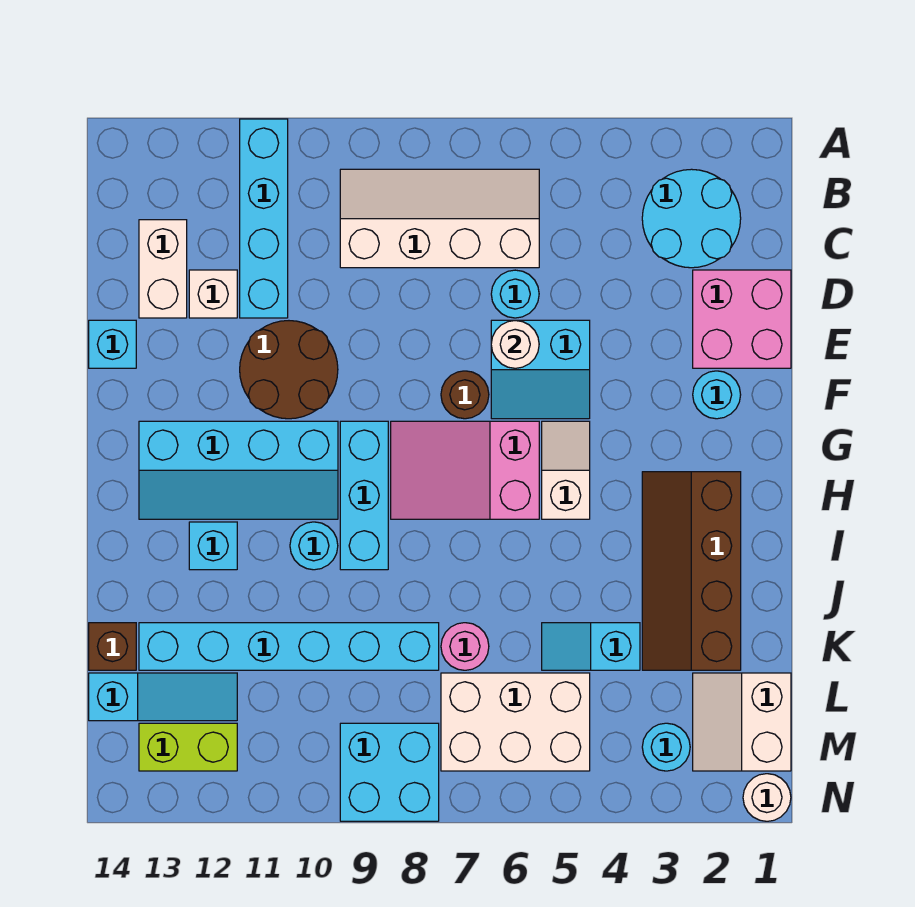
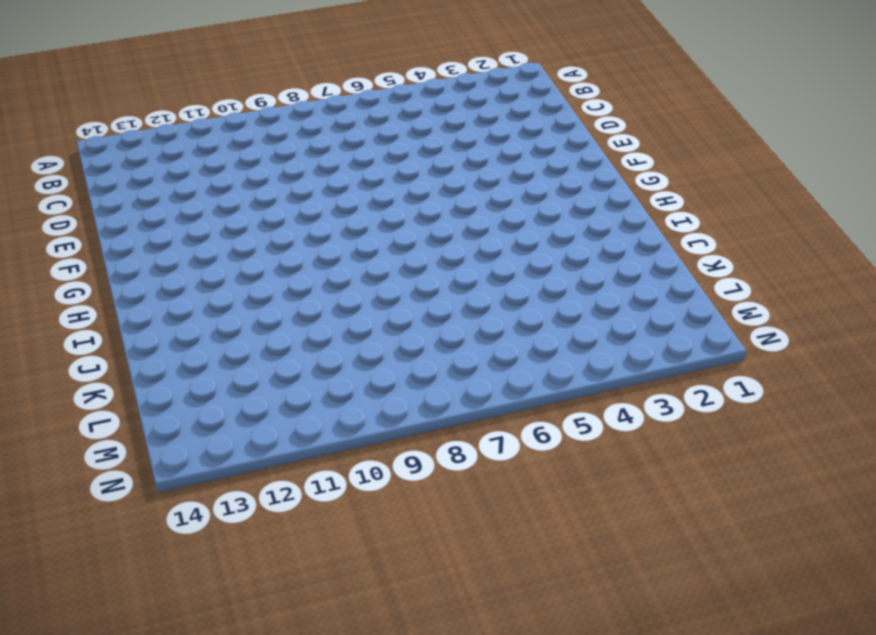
none -> cyan 1x4 brick [240,119,288,318]
none -> cyan 2x2 round brick [642,169,741,268]
none -> white 2x4 slope [340,169,539,268]
none -> white 1x2 brick [139,220,187,318]

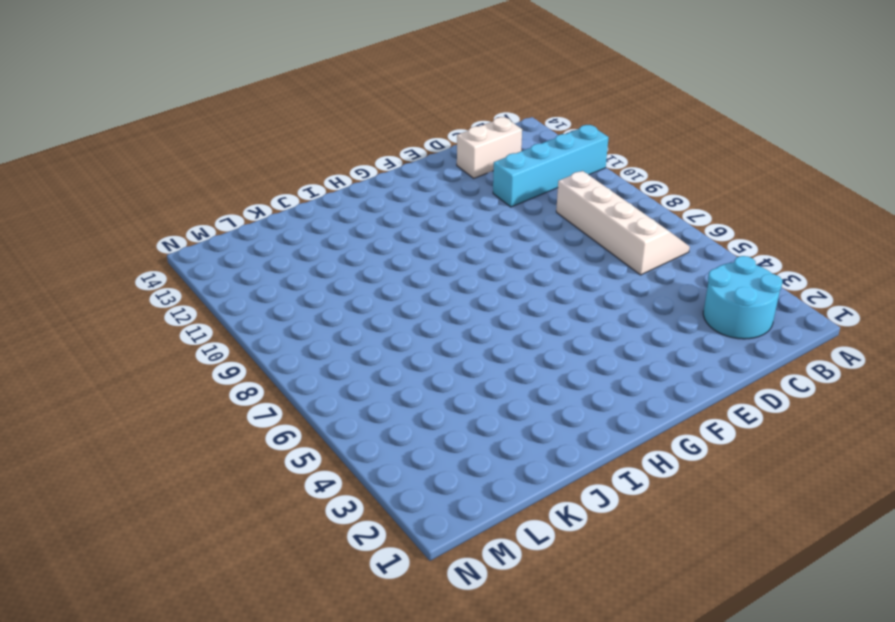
none -> pink 2x2 brick [693,270,791,368]
none -> cyan 1x1 round brick [491,270,539,318]
none -> white 1x1 brick [189,270,237,318]
none -> cyan 2x2 slope [491,320,590,419]

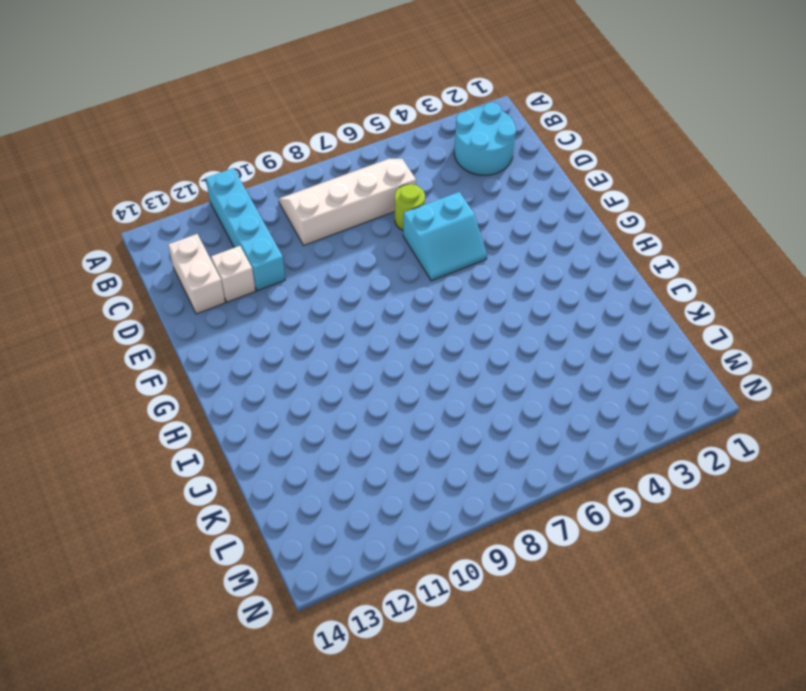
lime 1x1 round brick [395,184,425,230] -> cyan 1x1 round brick [491,270,539,318]
none -> pink 2x2 brick [693,270,791,368]
none -> brown 2x2 round brick [240,321,338,419]
none -> cyan 1x1 brick [89,320,136,368]
none -> cyan 1x1 round brick [693,371,741,419]

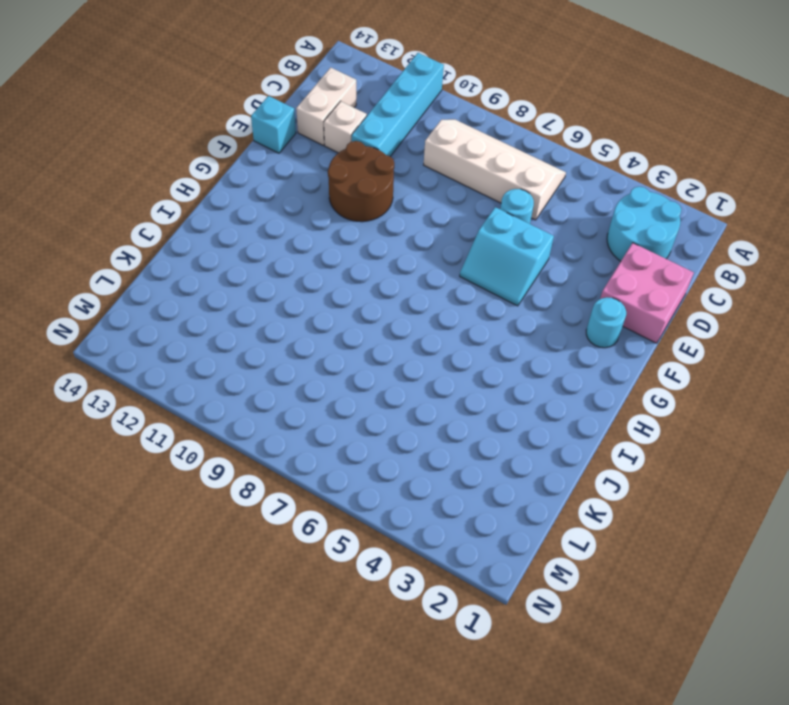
none -> brown 1x1 round brick [441,371,489,419]
none -> white 1x2 slope [542,421,590,519]
none -> pink 2x3 slope [391,421,539,519]
none -> cyan 1x3 brick [340,421,388,570]

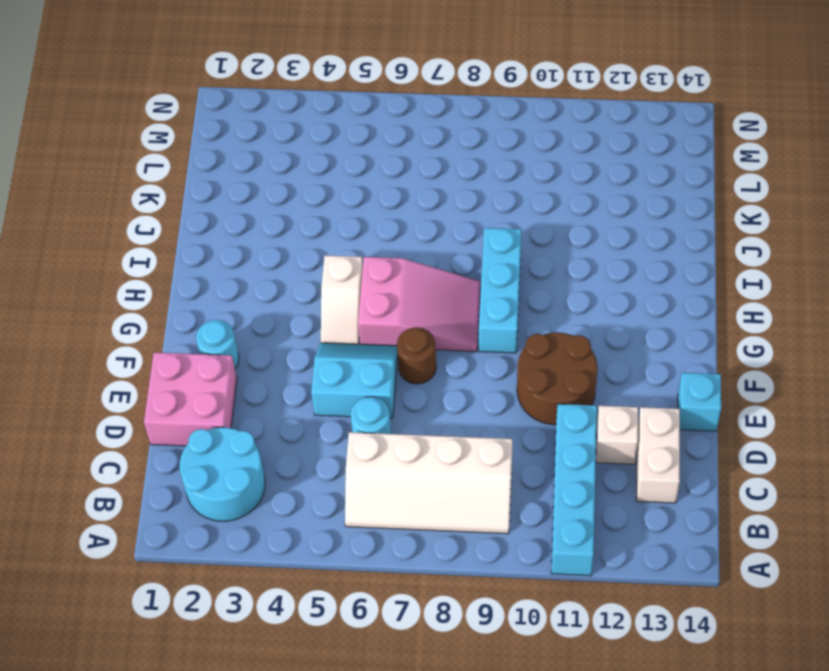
none -> cyan 2x4 slope [139,421,338,519]
none -> brown 2x4 slope [642,472,741,670]
none -> cyan 1x1 round brick [290,522,338,570]
none -> cyan 1x1 brick [189,522,237,570]

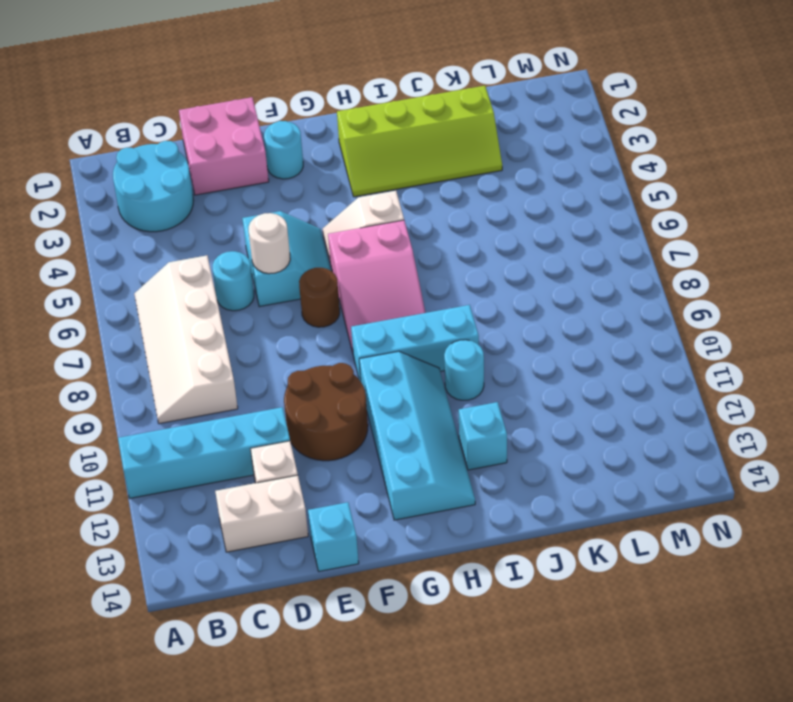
lime 2x4 slope [337,86,502,197] -> brown 2x4 slope [642,472,741,670]
none -> cyan 1x2 slope [542,623,640,670]
none -> pink 1x1 round brick [441,623,489,670]
none -> cyan 1x6 brick [139,623,439,670]
none -> brown 1x1 brick [89,623,136,670]

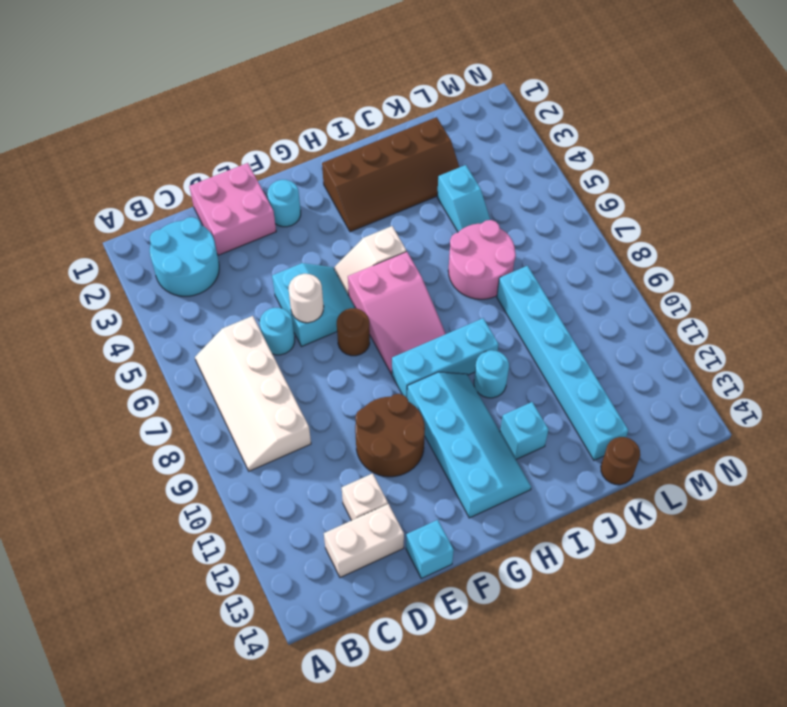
pink 2x2 round brick [448,220,516,299] -> pink 1x1 round brick [441,623,489,670]
brown 1x1 round brick [601,437,640,485] -> brown 1x1 brick [89,623,136,670]
none -> cyan 1x4 brick [240,119,288,318]
none -> white 2x2 slope [693,673,791,771]
none -> white 2x3 brick [441,673,590,771]
none -> cyan 1x3 slope [89,673,237,721]

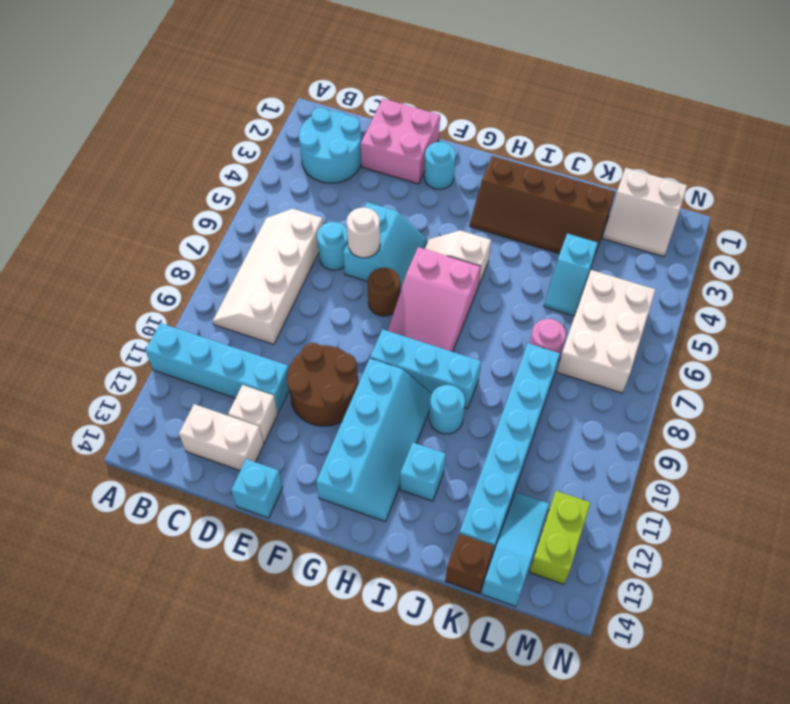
none -> cyan 1x1 round brick [642,723,690,771]
none -> cyan 2x2 brick [340,723,439,821]
none -> white 1x1 round brick [743,774,791,821]

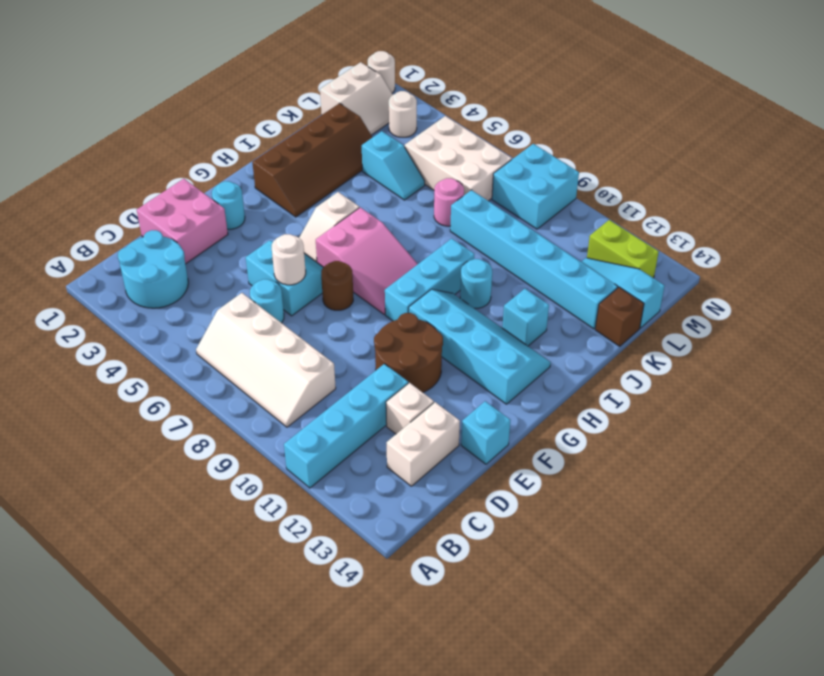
white 1x1 round brick [389,91,417,137] -> cyan 1x1 round brick [642,723,690,771]

